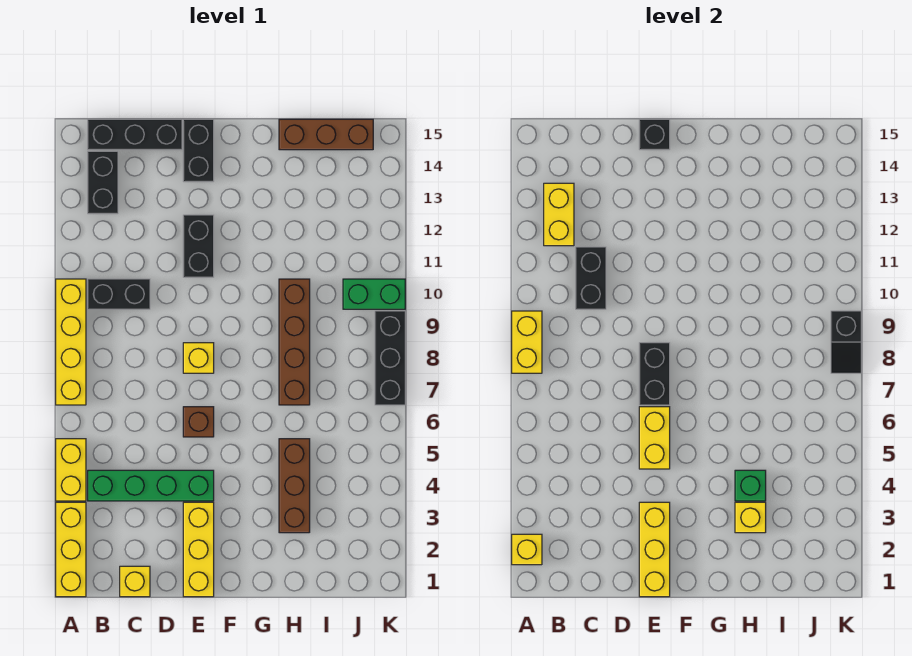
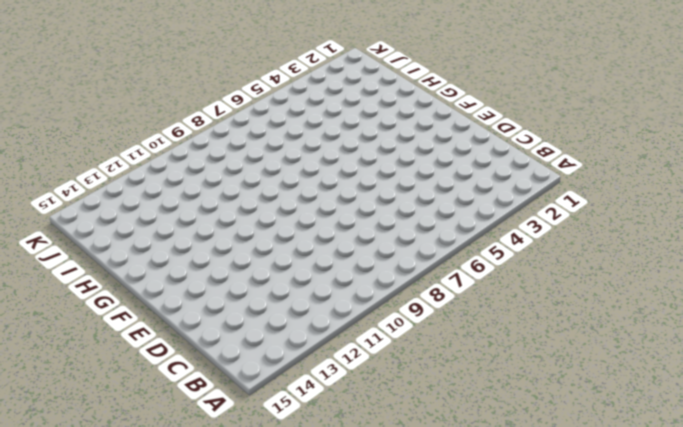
none -> yellow 1x3 brick [56,502,86,597]
none -> yellow 1x2 brick [56,439,86,501]
none -> yellow 1x4 brick [56,279,86,405]

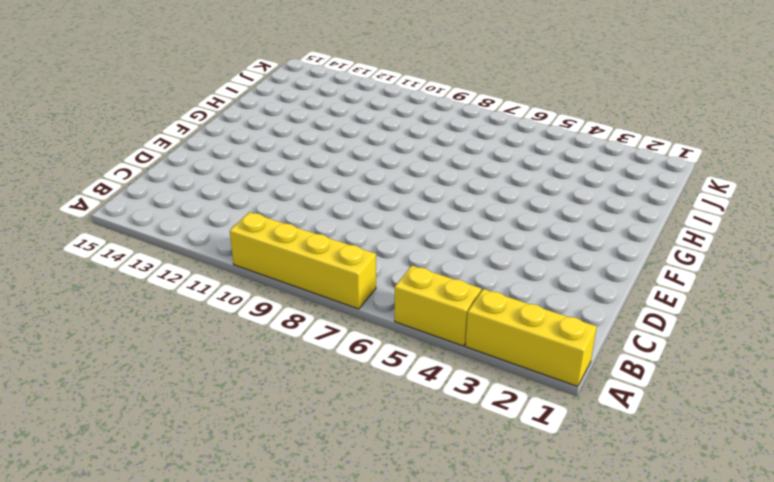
none -> green 1x4 brick [88,470,214,501]
none -> black 1x2 brick [88,279,150,309]
none -> black 1x2 brick [88,151,118,214]

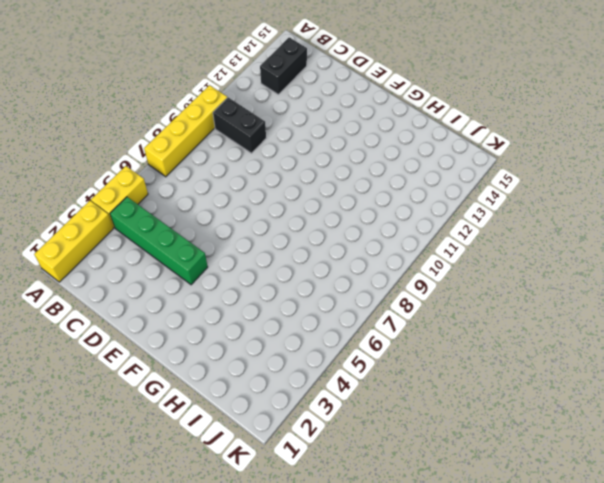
none -> black 1x3 brick [88,119,182,150]
none -> yellow 1x1 brick [120,566,150,597]
none -> yellow 1x3 brick [183,502,214,597]

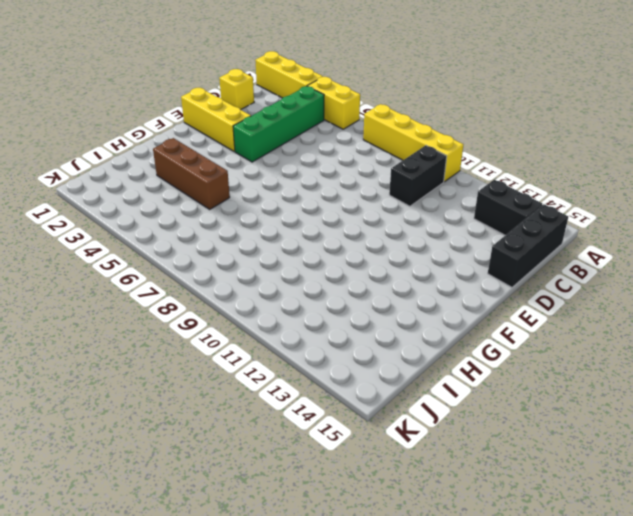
none -> brown 1x1 brick [183,407,214,437]
none -> yellow 1x1 brick [183,343,214,373]
none -> black 1x2 brick [183,215,214,277]

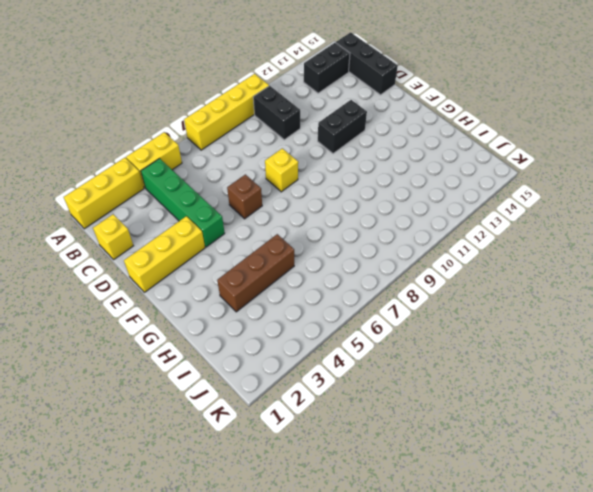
none -> black 1x2 brick [183,119,214,182]
none -> brown 1x4 brick [279,279,310,405]
none -> brown 1x3 brick [279,119,373,150]

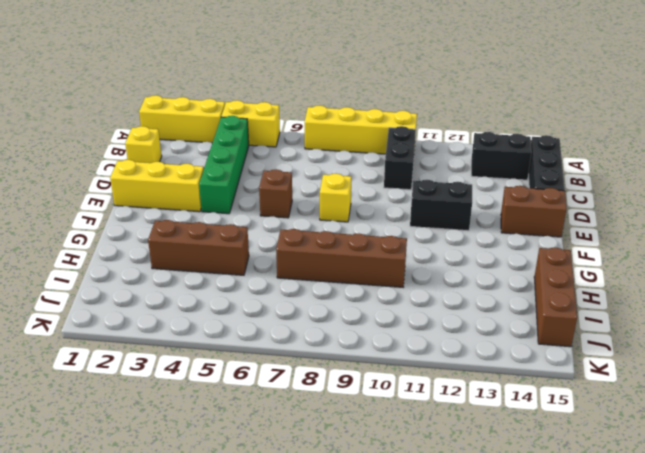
brown 1x2 brick [501,186,567,237] -> black 1x2 brick [183,119,214,182]
none -> green 1x2 brick [343,279,405,309]
none -> black 1x3 brick [375,311,405,405]
none -> yellow 1x1 brick [512,534,542,565]

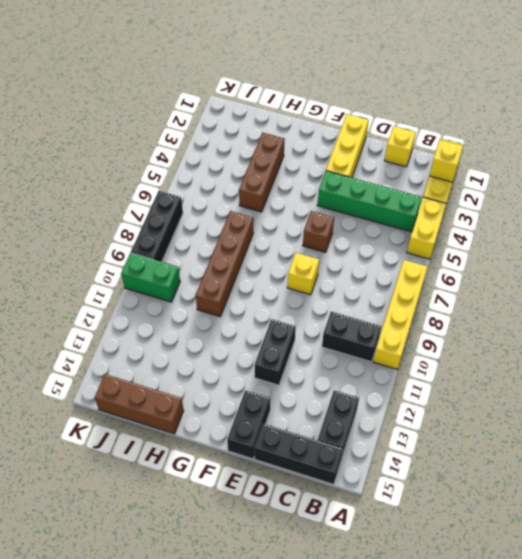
none -> yellow 1x2 brick [512,311,542,373]
none -> yellow 1x2 brick [544,183,574,246]
none -> black 1x2 brick [576,247,606,309]

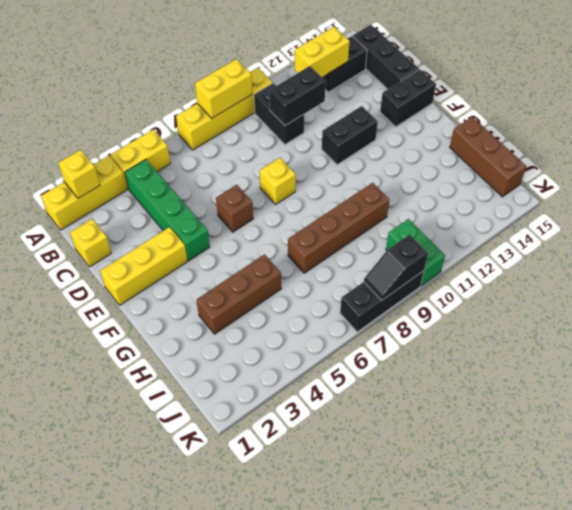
none -> yellow 1x3 brick [639,502,670,597]
none -> yellow 1x2 brick [639,407,670,469]
none -> black 1x2 brick [639,343,670,405]

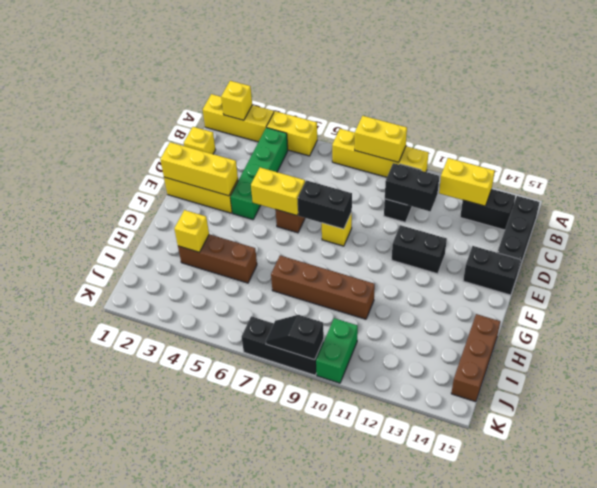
none -> black 1x1 brick [639,119,670,150]
none -> green 1x1 brick [735,470,766,501]

